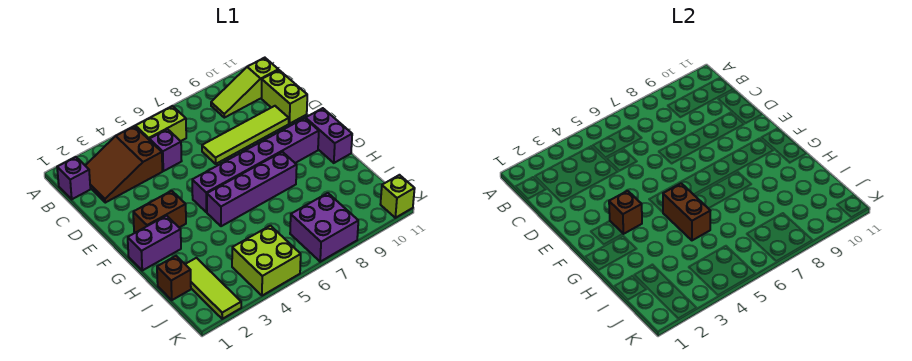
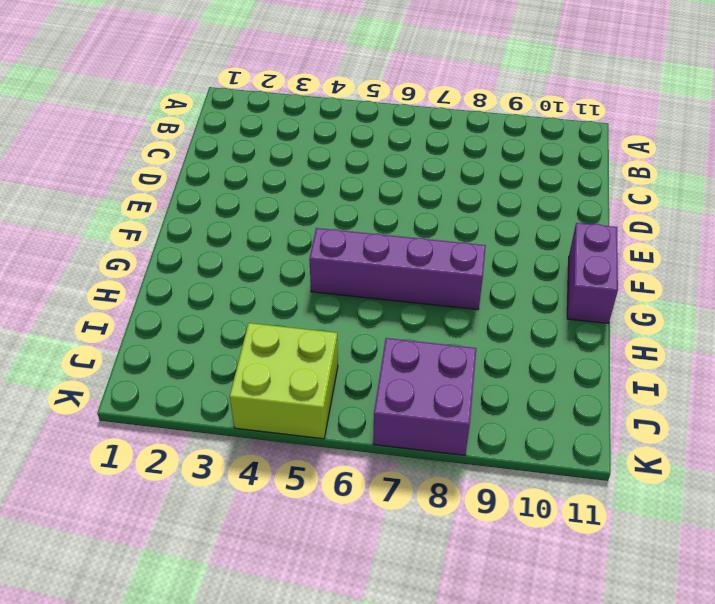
none -> purple 1x1 brick [57,157,90,199]
none -> brown 2x3 slope [85,126,162,203]
none -> lime 1x2 brick [135,106,186,141]

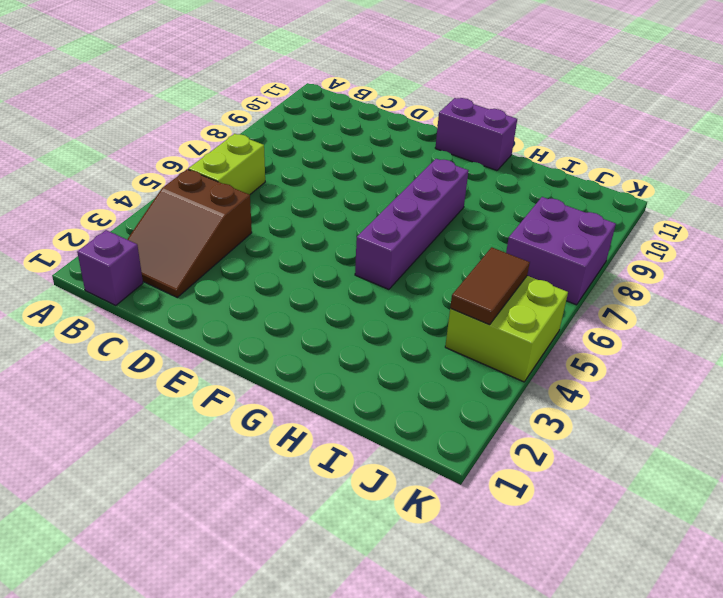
brown 1x2 tile [450,247,530,325] -> none
none -> lime 1x3 slope [211,58,278,118]
none -> purple 1x1 brick [149,129,182,171]
none -> lime 1x2 brick [262,70,307,124]

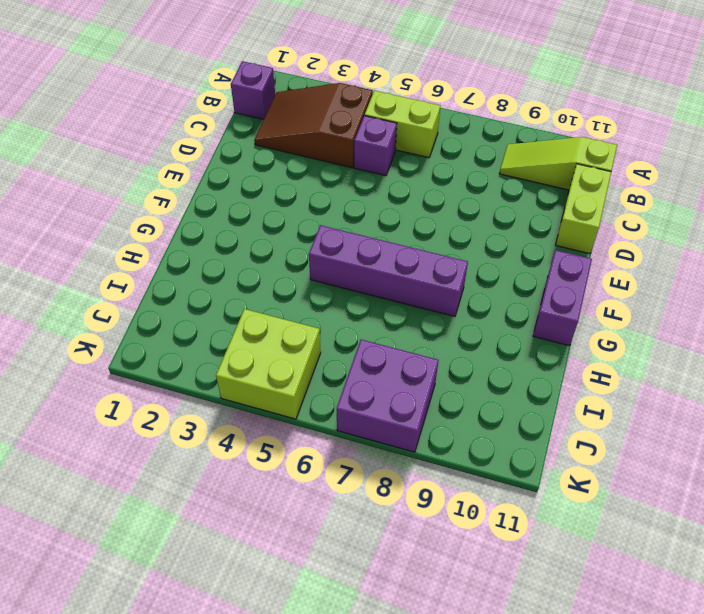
none -> lime 1x4 tile [202,106,289,164]
none -> brown 1x2 brick [133,191,186,233]
none -> purple 1x6 brick [192,118,319,212]

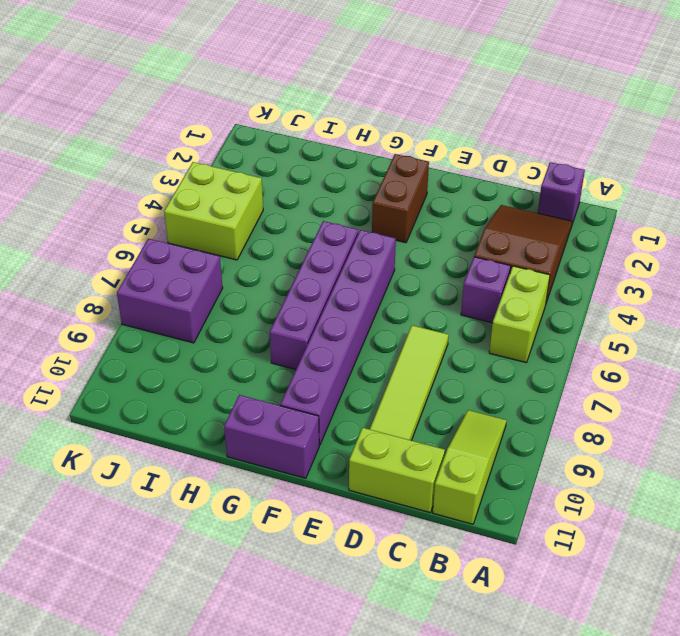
none -> purple 1x2 brick [128,216,181,270]
none -> brown 1x1 brick [157,256,191,300]
none -> lime 1x3 tile [185,258,241,319]

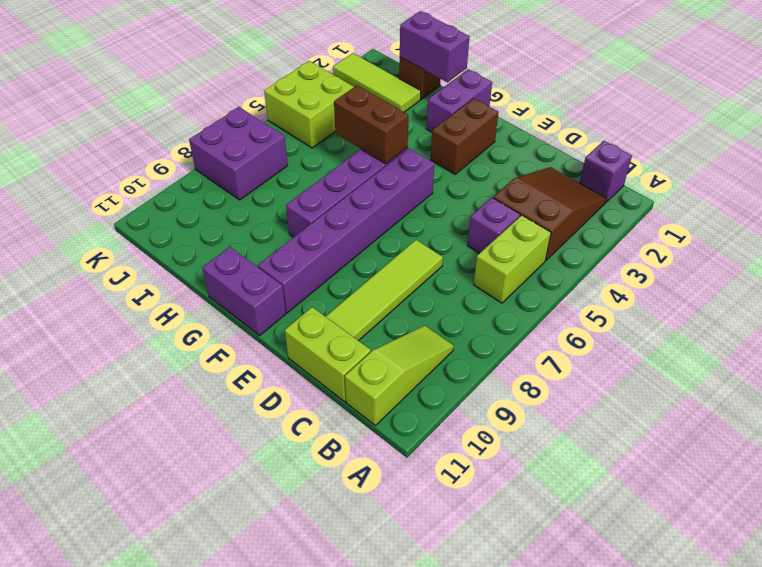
purple 1x2 brick [400,11,470,82] -> none
none -> lime 1x1 brick [380,175,415,218]
none -> brown 1x1 brick [609,191,642,234]

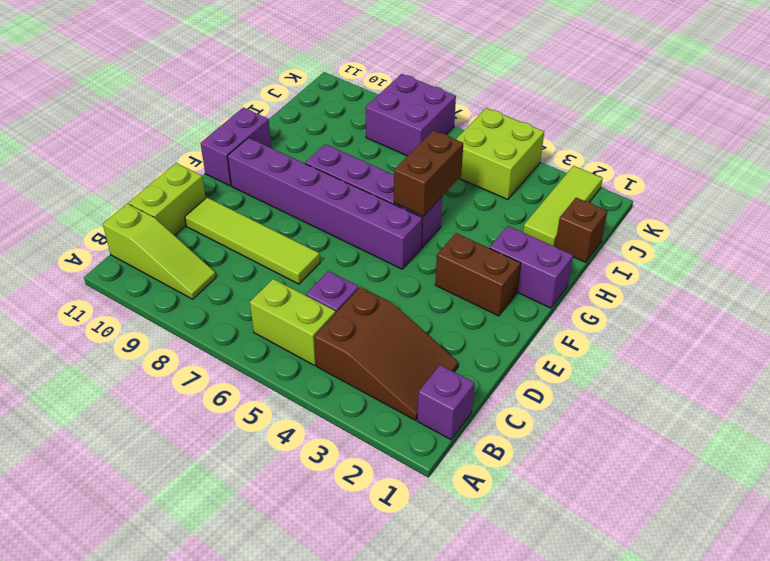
none -> lime 1x1 brick [380,175,415,218]
none -> brown 1x1 brick [609,191,642,234]

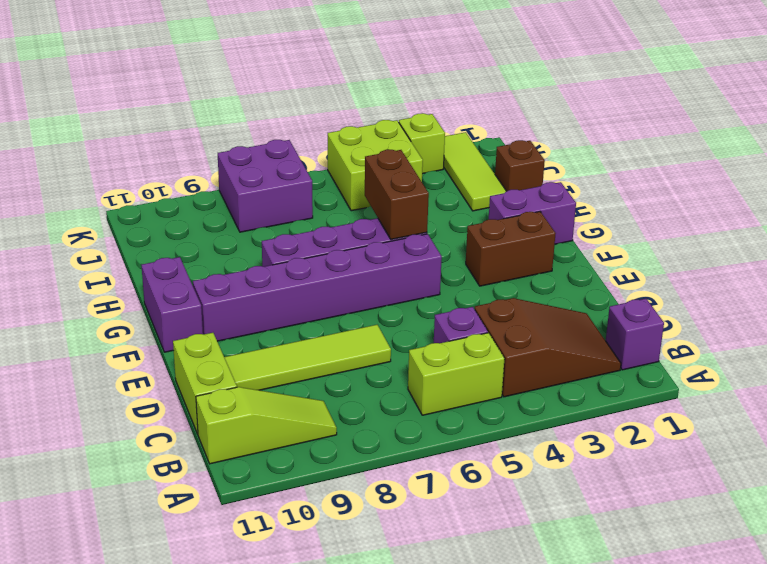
lime 1x1 brick [399,113,445,174] -> lime 1x1 brick moved to [380,175,415,218]
none -> brown 1x1 brick [609,191,642,234]

